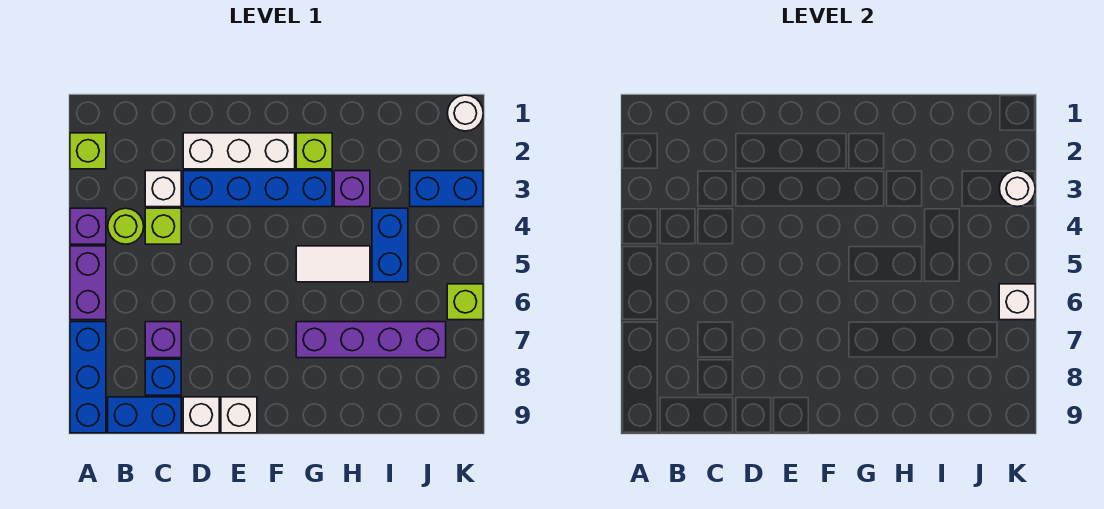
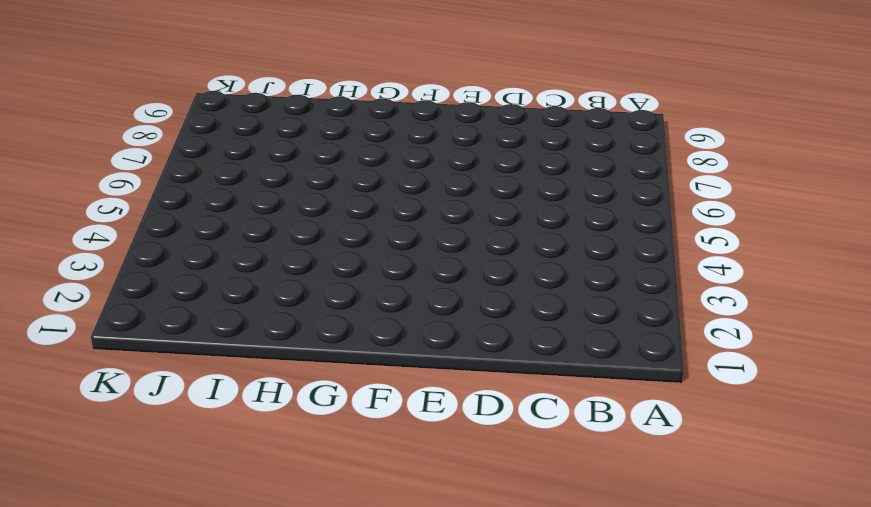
none -> lime 1x1 brick [70,133,106,169]
none -> purple 1x1 brick [70,208,106,244]
none -> purple 1x2 brick [70,246,106,320]

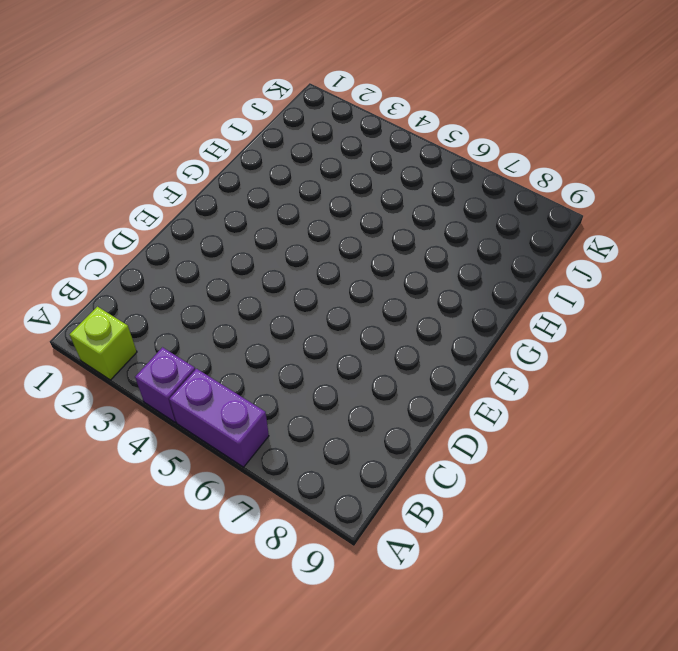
none -> blue 1x3 brick [70,322,106,433]
none -> lime 1x1 round brick [108,208,144,244]
none -> blue 1x2 brick [108,397,181,433]

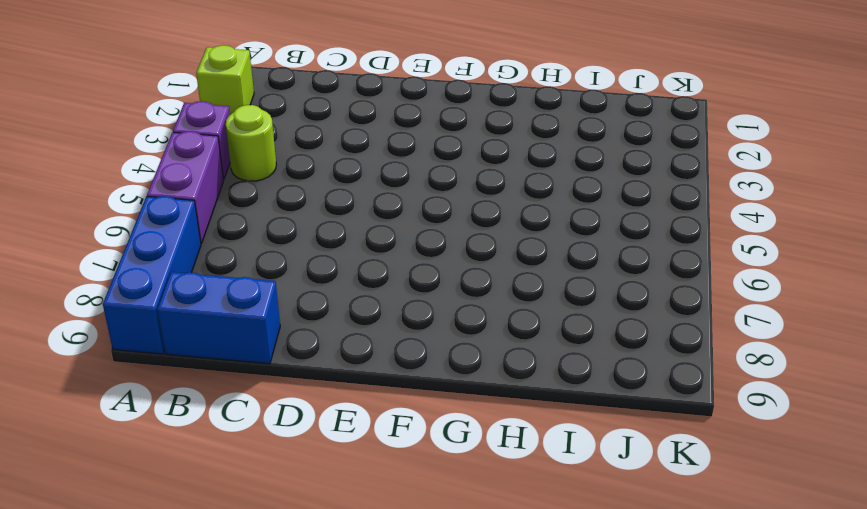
none -> white 1x1 brick [145,171,181,207]
none -> lime 1x1 brick [145,208,181,244]
none -> purple 1x1 brick [145,322,181,358]

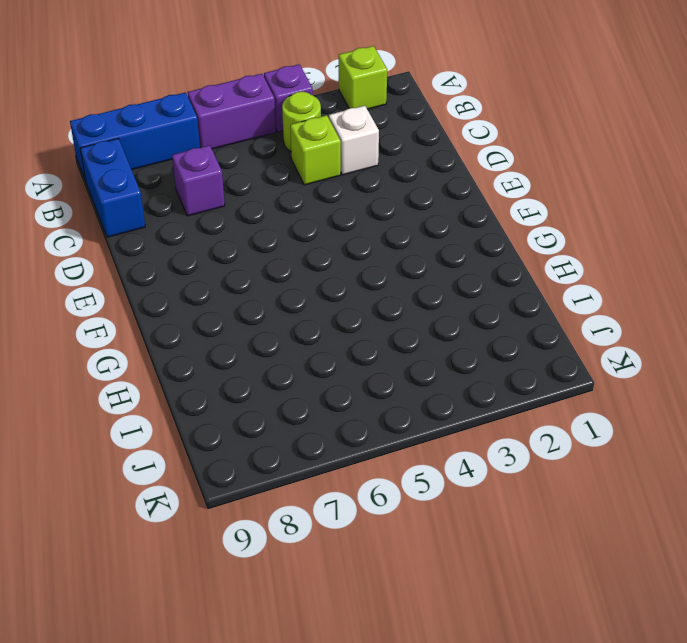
none -> blue 1x1 brick [145,359,181,395]
none -> white 1x3 brick [183,133,295,169]
none -> blue 1x4 brick [183,171,332,207]

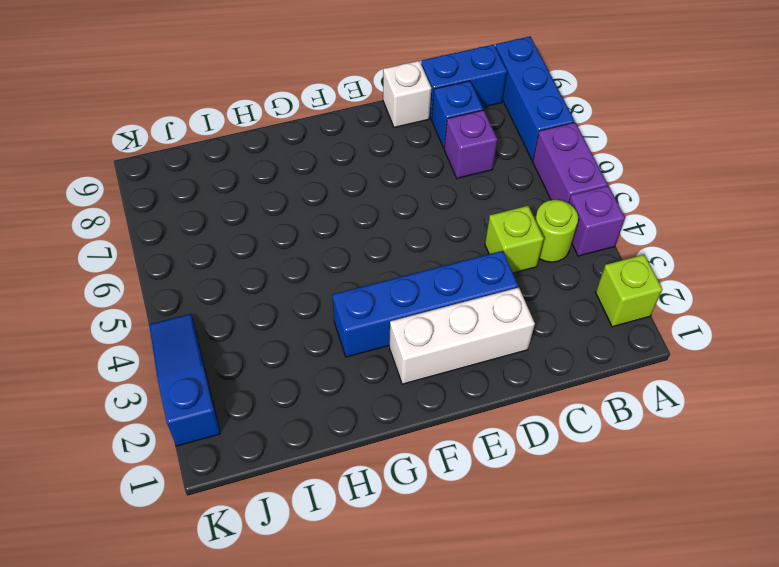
blue 1x3 slope [149,314,220,446] -> blue 1x2 brick [410,171,483,207]
none -> white 1x1 brick [145,171,181,207]
none -> white 1x1 brick [221,397,257,433]
none -> lime 1x1 brick [296,133,332,169]

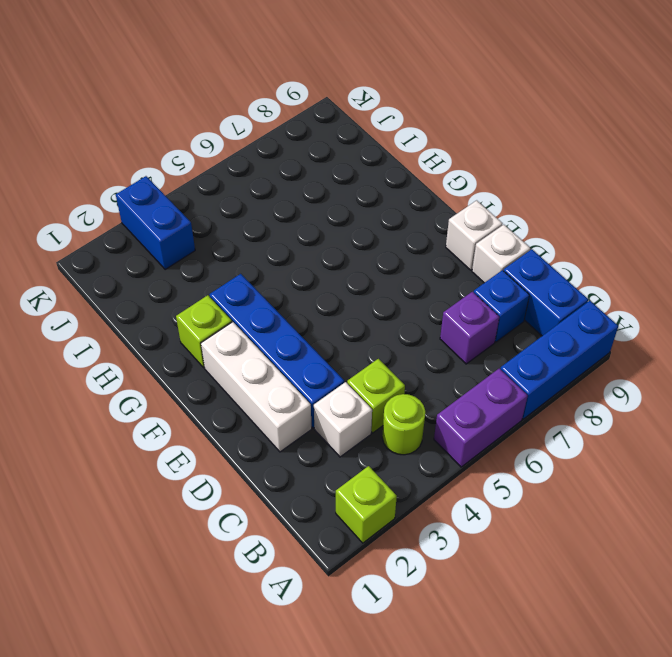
none -> purple 1x1 brick [70,208,106,244]
none -> white 1x2 tile [296,246,370,282]
none -> purple 1x4 brick [296,322,446,358]

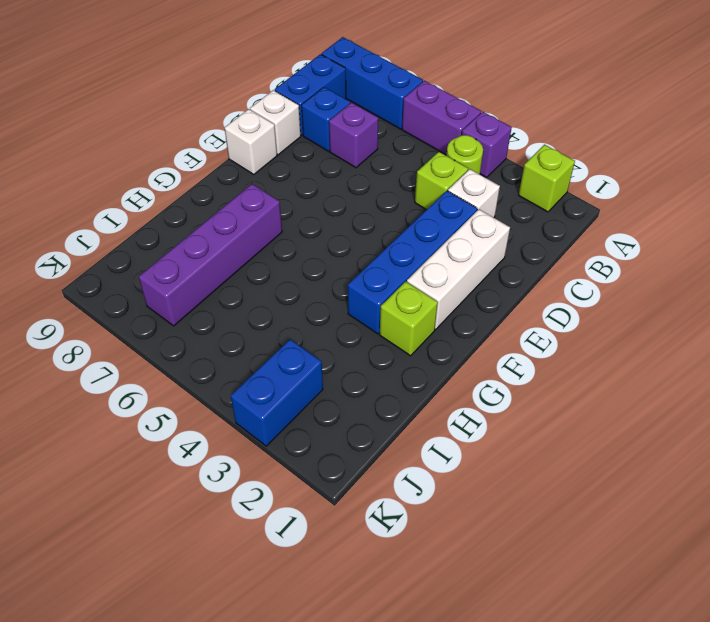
none -> white 1x2 tile [296,246,370,282]
none -> purple 1x1 brick [334,171,370,207]
none -> blue 1x2 brick [372,208,408,282]

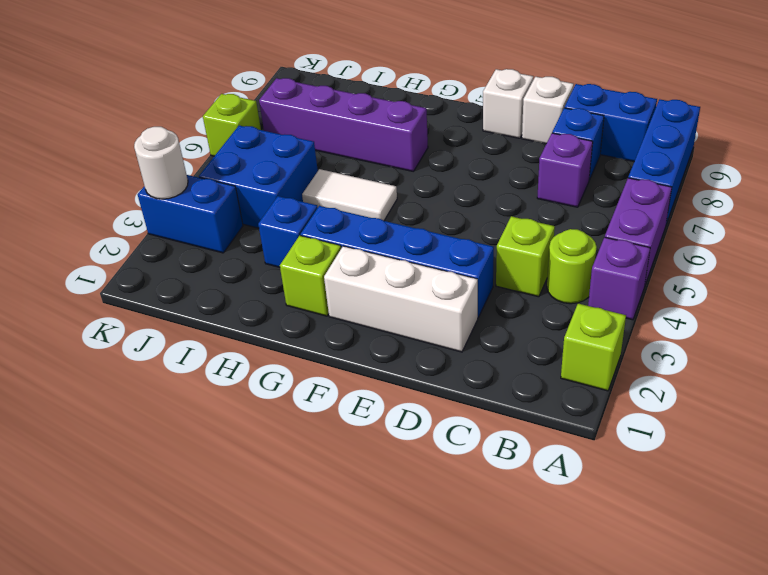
blue 1x1 brick [258,196,318,267] -> purple 1x1 brick [334,171,370,207]
blue 2x2 brick [199,126,318,228] -> blue 1x2 brick [372,208,408,282]
none -> white 1x1 brick [145,171,181,207]
none -> white 1x1 round brick [447,95,483,131]
none -> white 1x1 brick [999,284,1035,320]

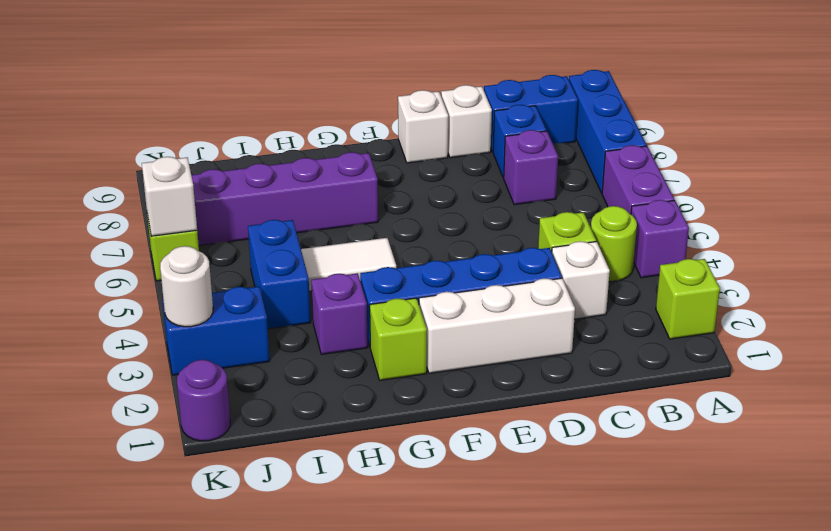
purple 1x1 round brick [177,360,230,441] -> white 1x1 round brick [447,95,483,131]

